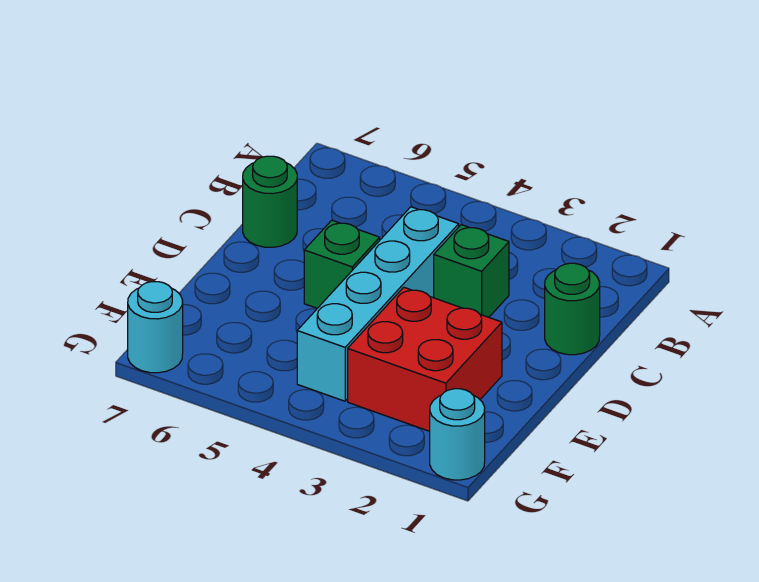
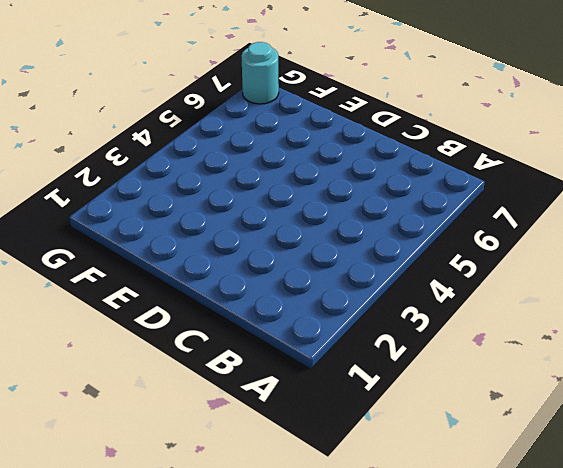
none -> green 1x1 round brick [545,263,600,355]
none -> green 1x1 brick [434,225,509,317]

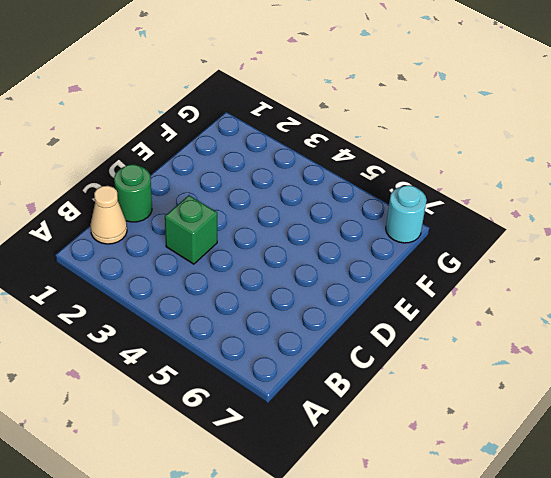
tan 1x1 cone [90,186,127,244] -> none
none -> cyan 1x4 brick [297,207,459,401]
none -> green 1x1 round brick [243,156,297,247]

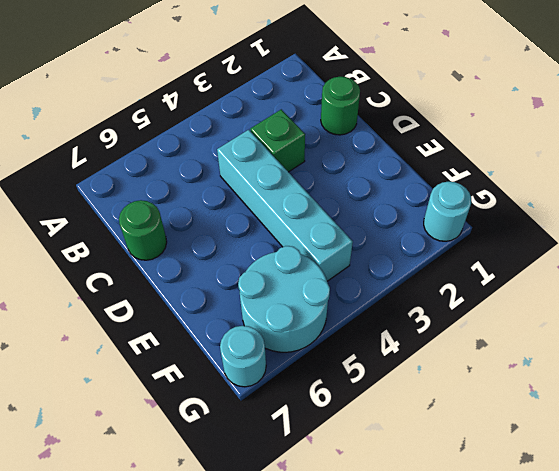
cyan 2x2 round brick [238,246,330,352] -> none
none -> green 1x1 brick [304,220,380,308]
none -> red 2x2 brick [348,287,502,431]

